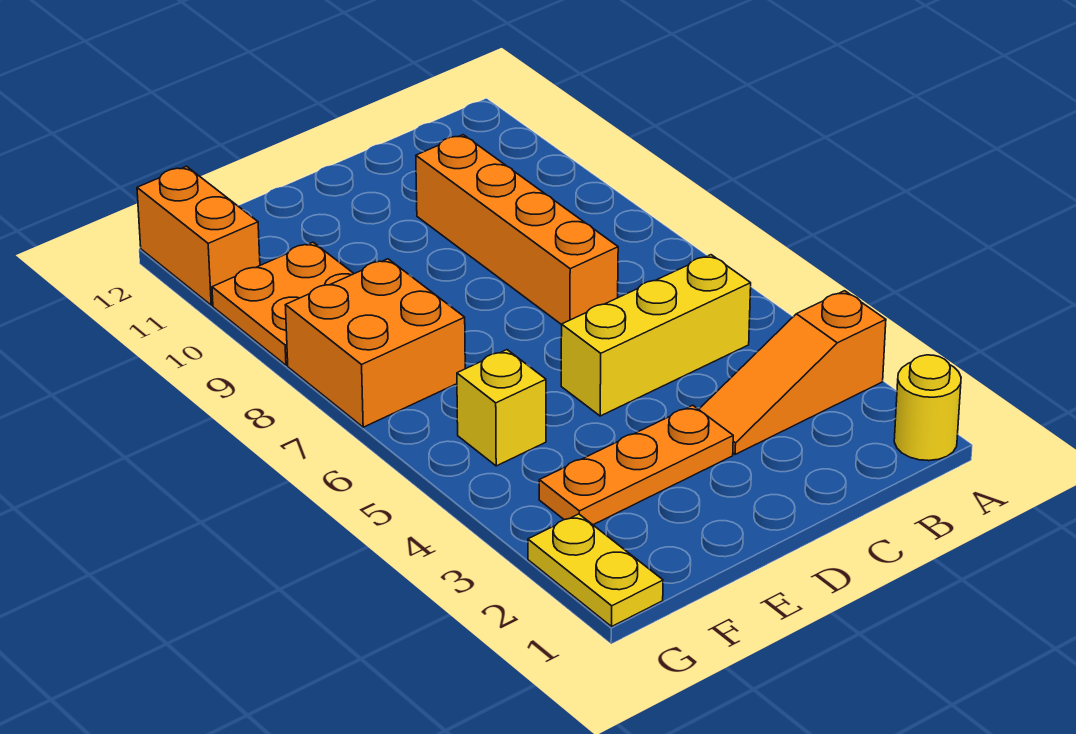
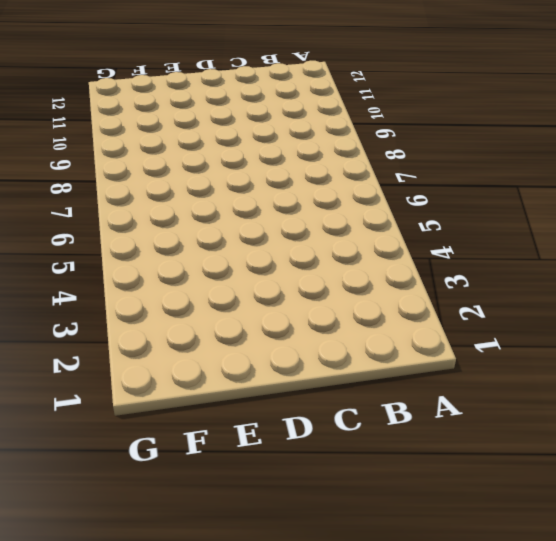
none -> yellow 1x1 round brick [894,355,961,461]
none -> orange 1x3 slope [699,291,886,454]

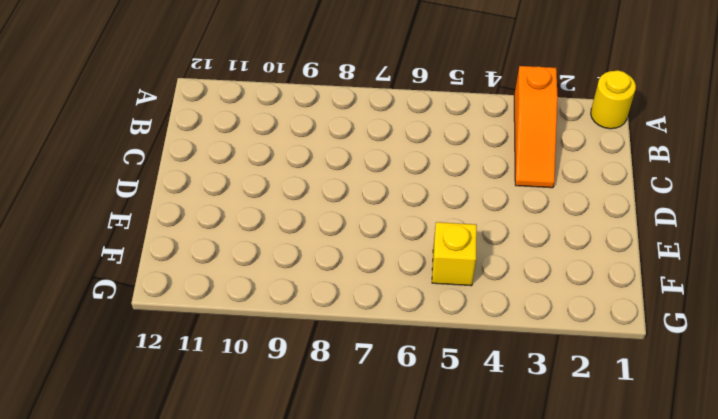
none -> yellow 1x3 brick [561,255,751,416]
none -> orange 1x4 brick [416,135,618,325]

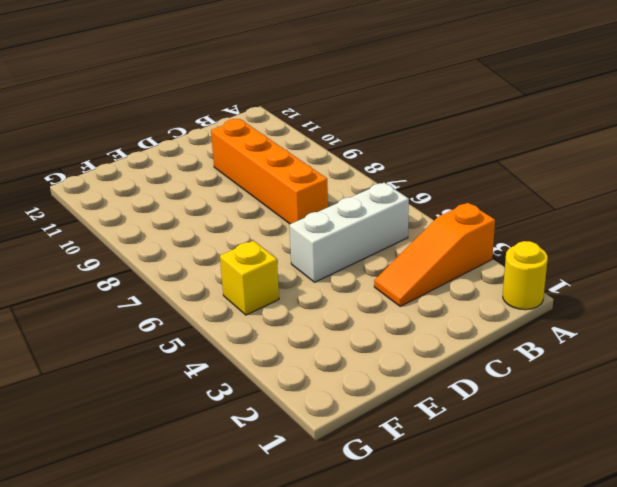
white 1x3 brick [289,183,409,282] -> yellow 1x3 brick [561,255,751,416]
none -> orange 1x3 plate [539,405,733,525]
none -> orange 2x2 brick [285,259,465,427]

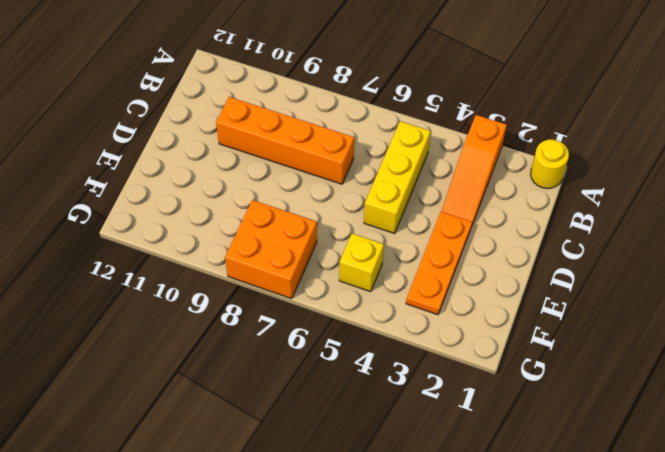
none -> orange 2x2 plate [212,242,354,365]
none -> yellow 1x2 plate [528,514,663,626]

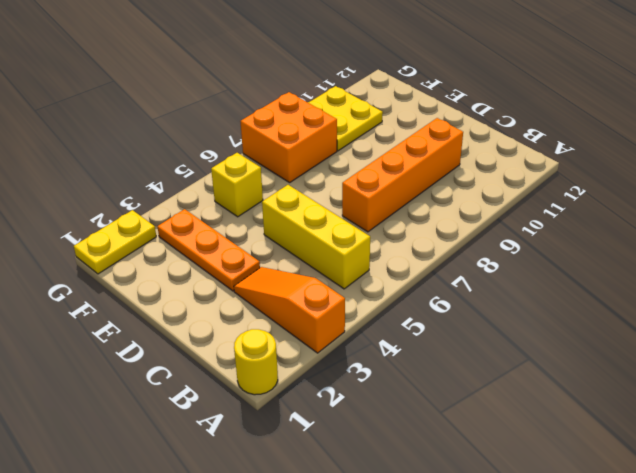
yellow 2x2 plate [308,86,383,151] -> orange 2x2 plate [212,242,354,365]
none -> orange 1x2 brick [137,166,260,305]

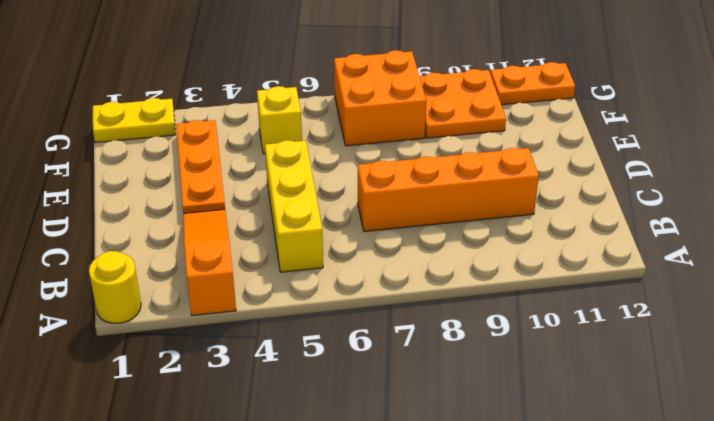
orange 1x2 plate [490,62,575,105] -> orange 1x2 brick [137,166,260,305]

